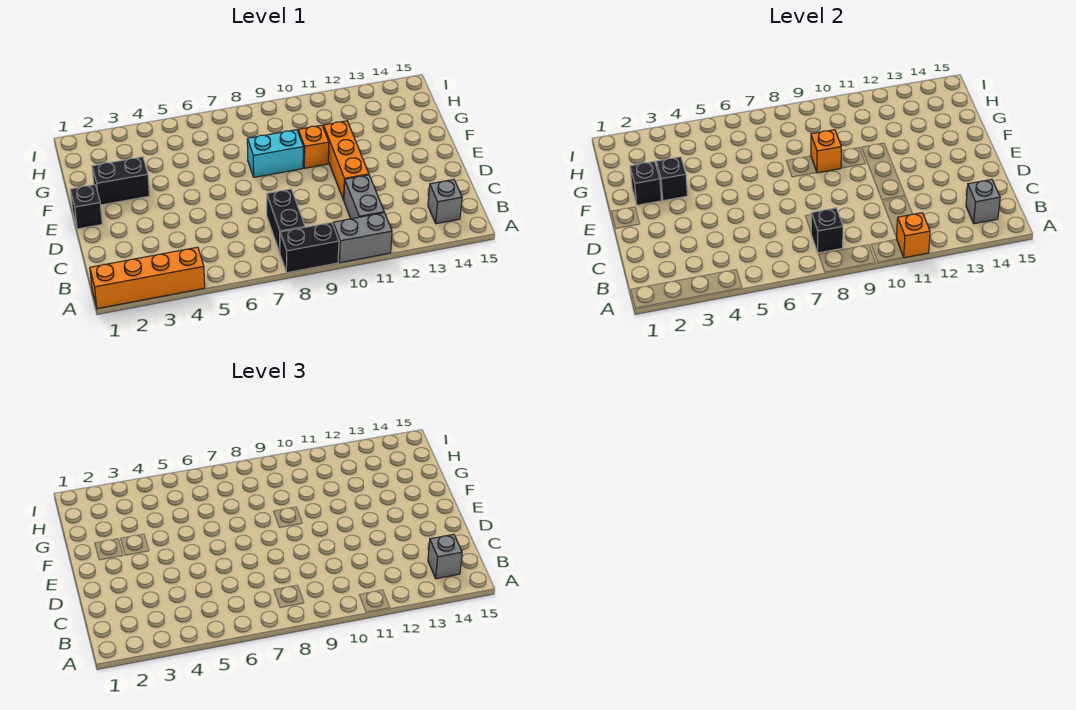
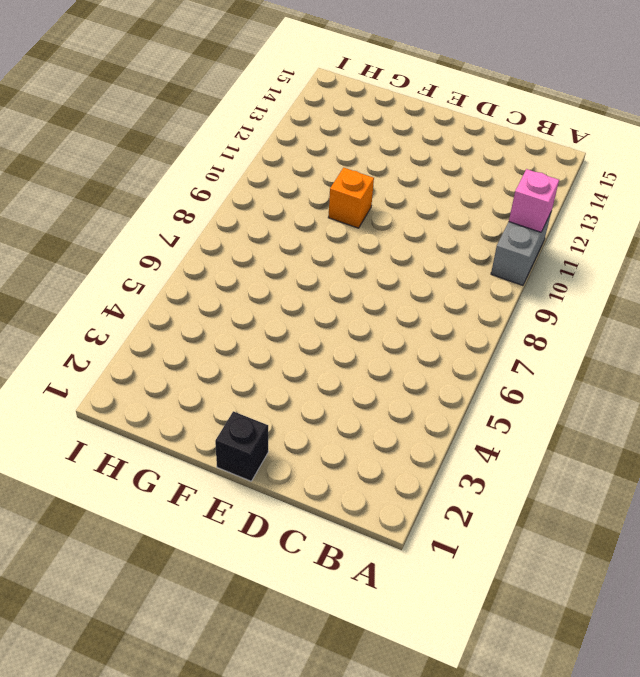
pink 1x1 brick [509,169,559,232] -> orange 1x1 brick [896,213,930,258]
none -> orange 1x4 brick [90,247,205,309]
none -> black 1x2 brick [280,222,339,273]
none -> black 1x2 brick [267,189,305,252]

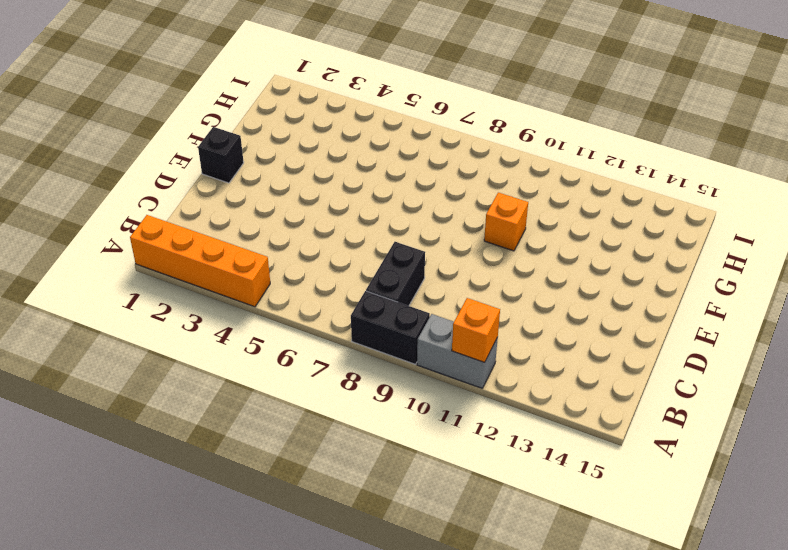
none -> grey 1x2 brick [344,175,384,219]
none -> grey 1x1 brick [428,179,462,224]
none -> orange 1x3 brick [323,121,369,200]

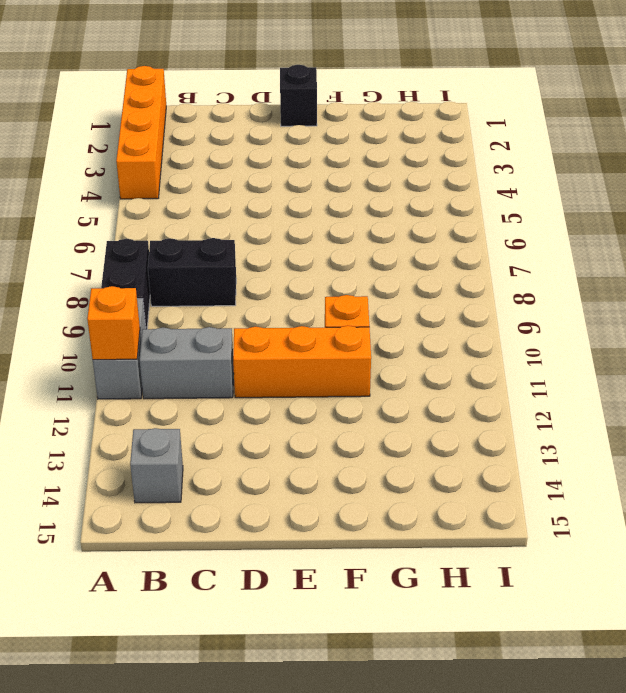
none -> black 1x2 brick [92,157,150,205]
none -> cyan 1x2 brick [247,130,303,177]
none -> black 1x1 brick [811,208,843,253]

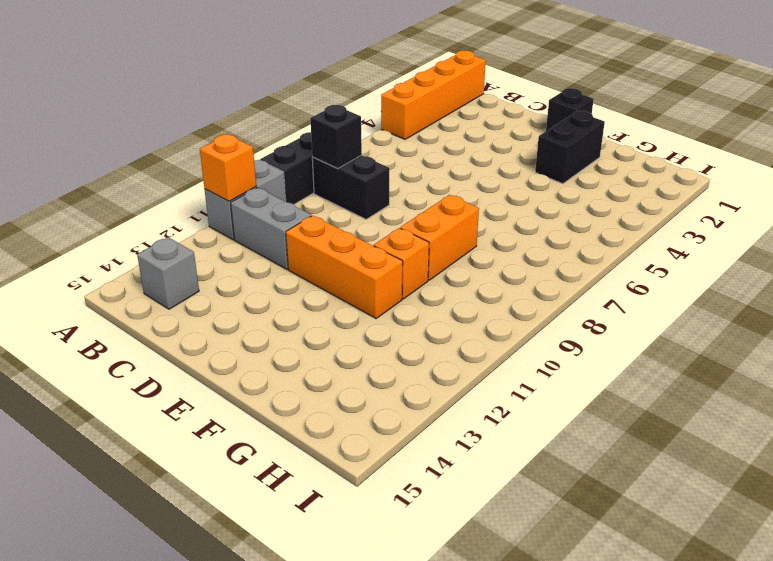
orange 1x2 brick [401,195,479,280] -> cyan 1x2 brick [247,130,303,177]
none -> grey 1x1 brick [966,179,1000,224]
none -> black 1x1 brick [630,161,662,205]
none -> black 1x1 brick [656,157,688,201]

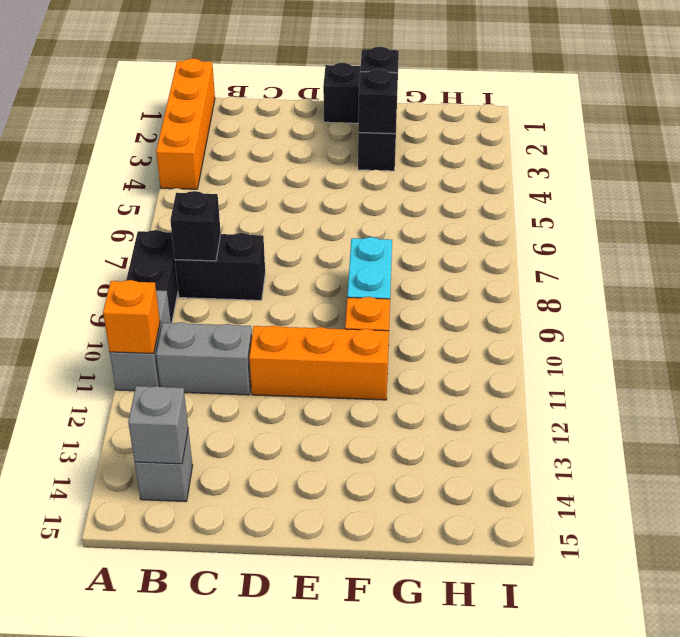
none -> orange 1x1 brick [811,130,841,173]
none -> grey 1x1 brick [428,534,462,579]

